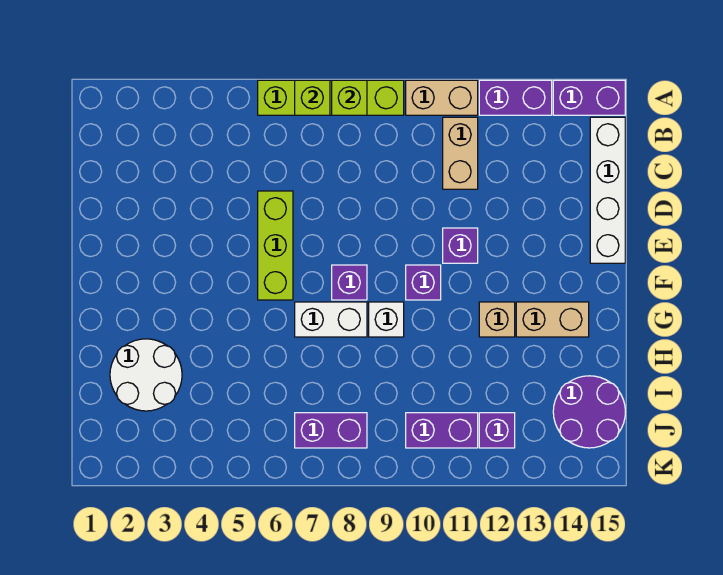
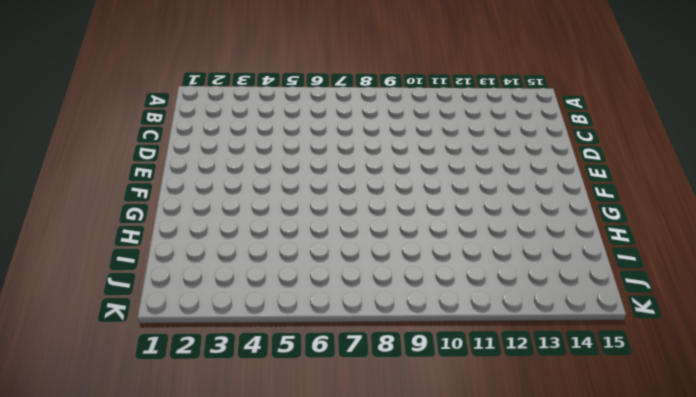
none -> lime 1x4 brick [258,80,404,115]
none -> tan 1x2 brick [406,80,478,115]
none -> purple 1x2 brick [479,80,552,115]

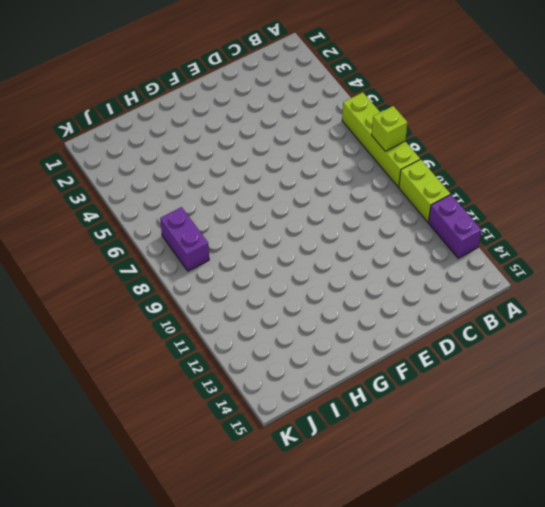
lime 1x2 brick [399,159,450,222] -> tan 1x2 brick [406,80,478,115]
none -> purple 1x2 brick [553,80,625,115]
none -> tan 1x2 brick [443,117,478,189]
none -> white 1x4 brick [590,117,625,263]

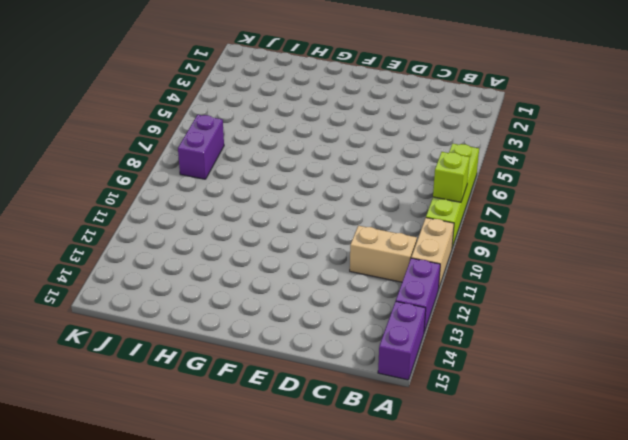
none -> white 1x4 brick [590,117,625,263]
none -> lime 1x3 brick [258,191,293,300]
none -> purple 1x1 brick [443,228,478,263]

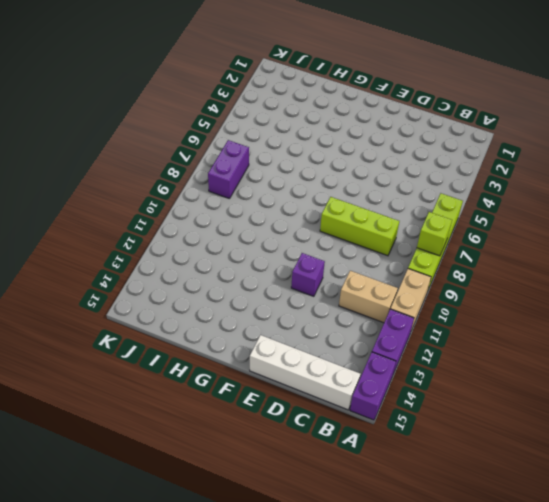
lime 1x3 brick [320,197,399,256] -> lime 1x3 brick moved to [258,191,293,300]
none -> purple 1x1 brick [332,265,367,300]
none -> purple 1x1 brick [406,265,441,300]
none -> white 1x2 brick [295,302,367,337]

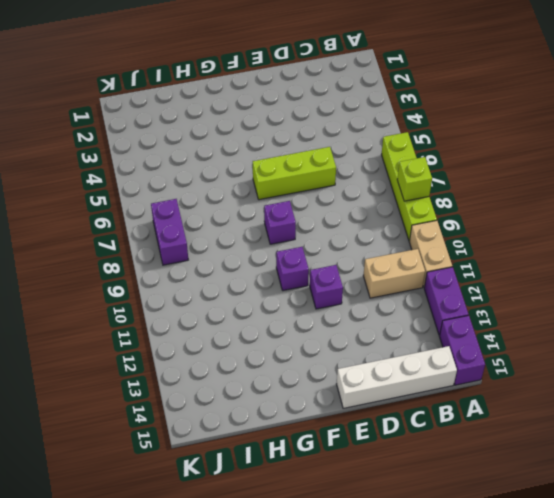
none -> white 1x2 brick [295,302,367,337]
none -> white 1x1 brick [369,302,404,337]
none -> tan 1x1 brick [479,302,515,337]

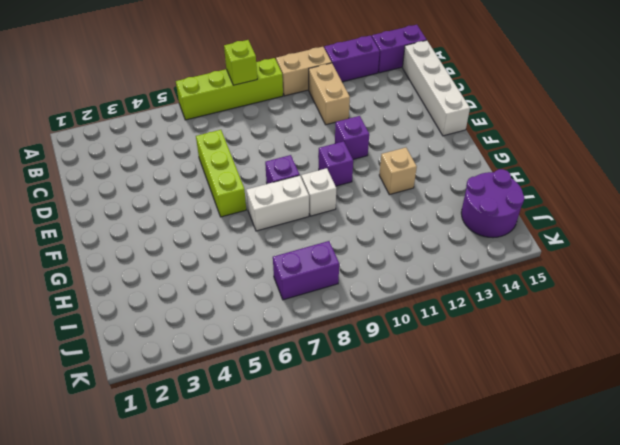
none -> tan 1x2 brick [516,302,589,337]
none -> white 2x2 round brick [110,339,182,411]
none -> purple 1x2 brick [406,413,478,448]

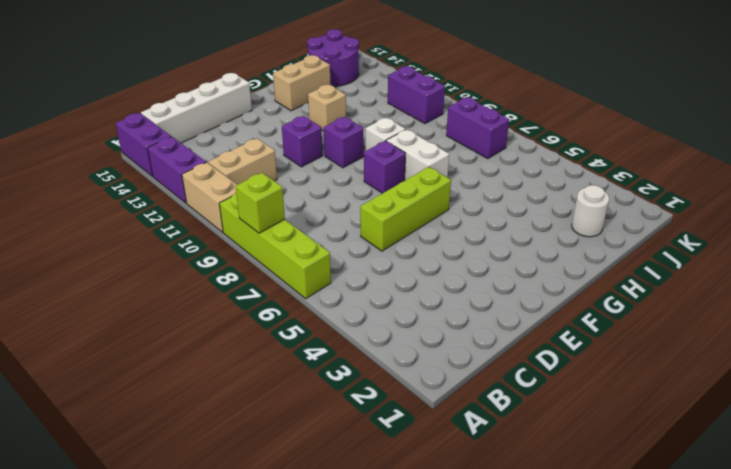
tan 1x2 brick [273,55,331,111] -> tan 1x2 brick turned to [516,302,589,337]
white 1x1 round brick [572,185,609,237] -> white 2x2 round brick [110,339,182,411]
none -> purple 1x1 brick [479,413,515,448]
none -> lime 1x1 brick [295,80,330,115]

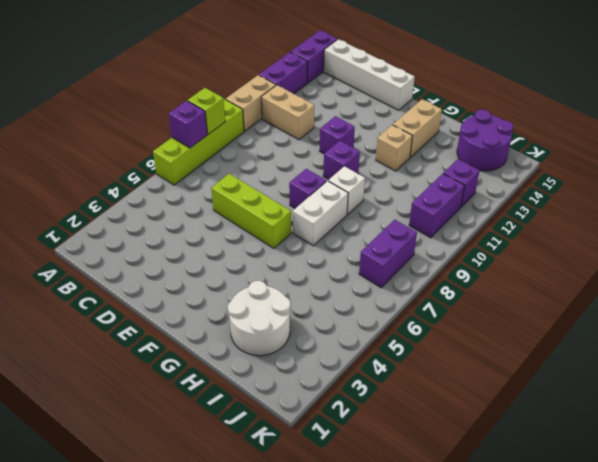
purple 1x1 brick [169,101,207,148] -> lime 1x1 brick [295,80,330,115]

